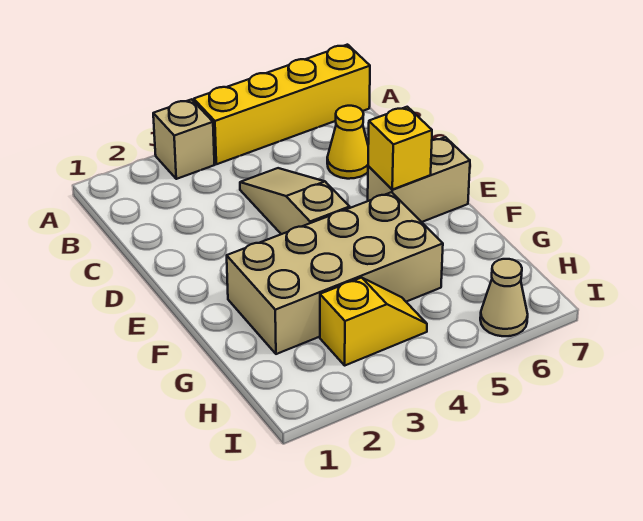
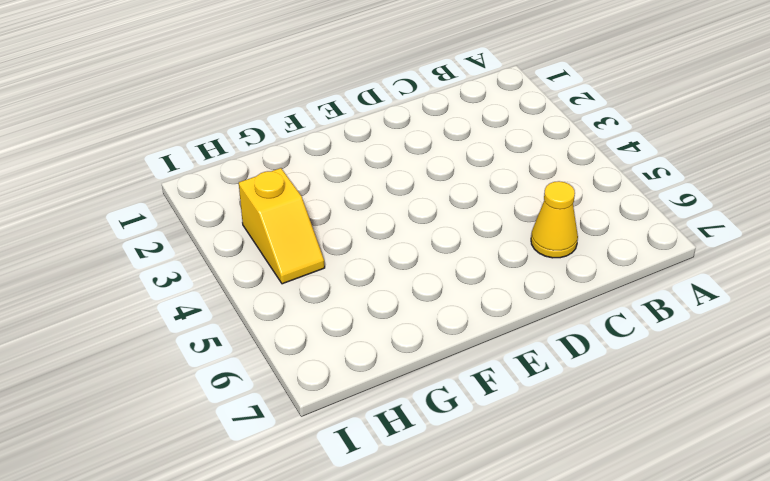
none -> tan 1x1 brick [153,99,214,179]
none -> yellow 1x4 brick [194,45,370,164]

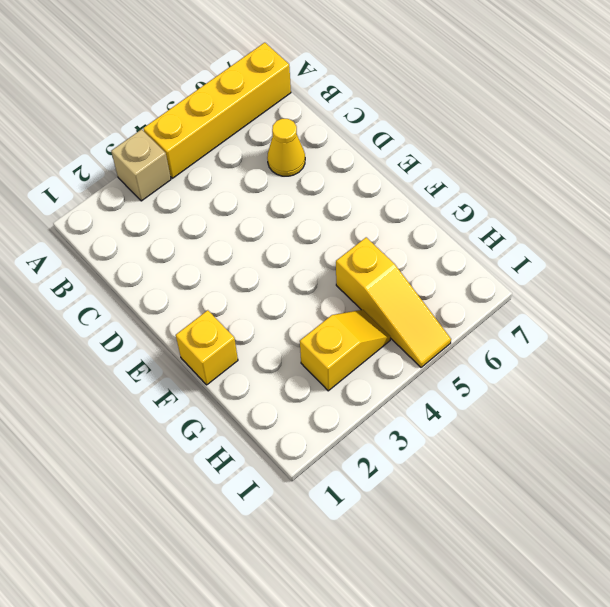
yellow 1x1 brick [176,310,238,385] -> yellow 1x1 brick moved to [368,107,432,190]
yellow 1x3 slope [336,237,451,367] -> tan 2x4 brick [227,192,443,354]
none -> tan 1x3 slope [240,168,350,234]
none -> tan 1x2 brick [368,137,470,222]

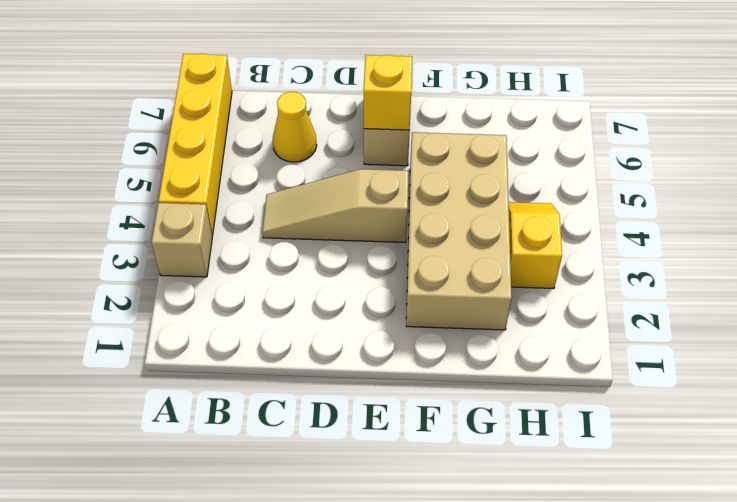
none -> tan 1x1 cone [480,259,528,336]

